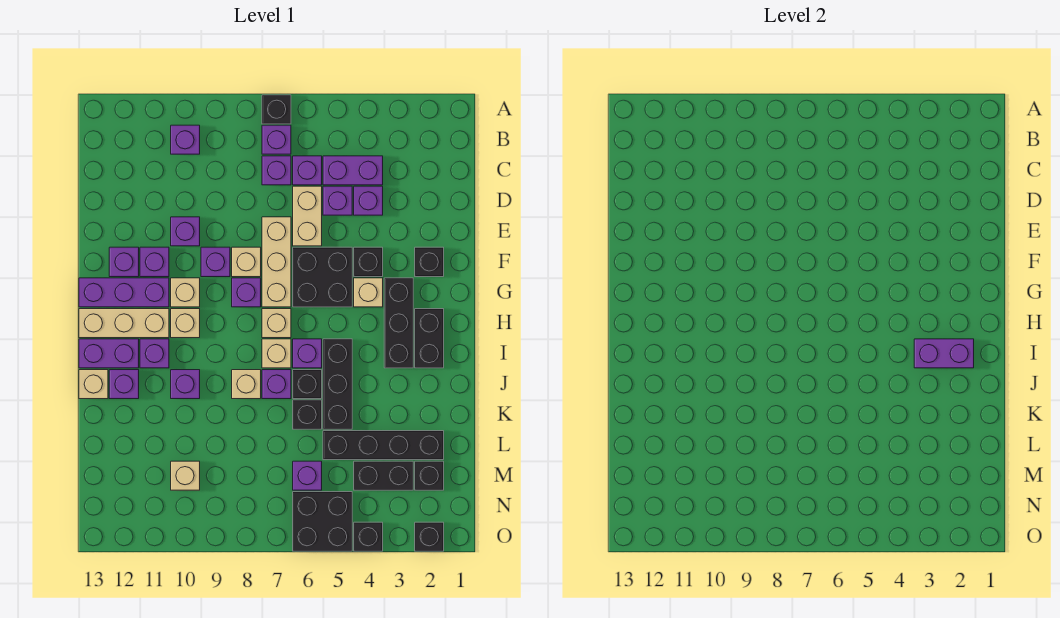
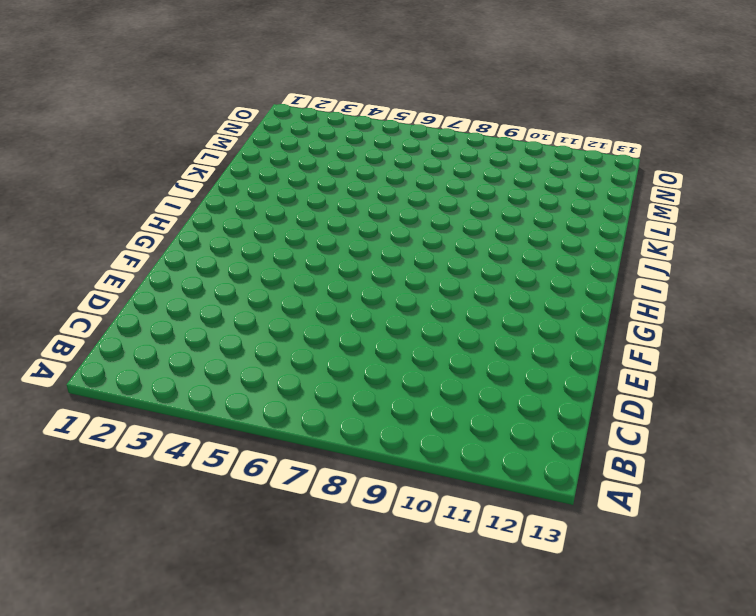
none -> black 1x1 brick [262,95,291,124]
none -> purple 1x1 brick [262,125,291,154]
none -> purple 1x1 brick [171,125,200,154]
none -> purple 1x2 brick [323,156,383,185]

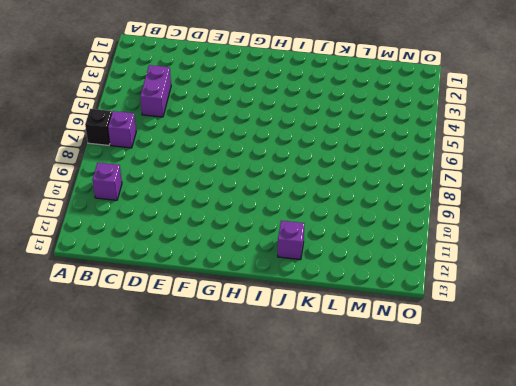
none -> purple 1x1 brick [293,156,322,185]
none -> purple 1x1 brick [262,156,291,185]
none -> purple 1x1 brick [354,186,383,215]
none -> purple 1x1 brick [323,186,352,215]

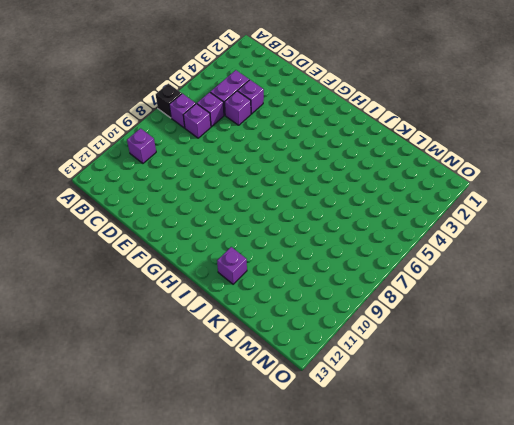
none -> tan 1x2 brick [293,186,322,246]
none -> tan 1x3 brick [262,217,291,307]
none -> purple 1x1 brick [171,217,200,246]
none -> black 1x1 brick [415,247,444,277]

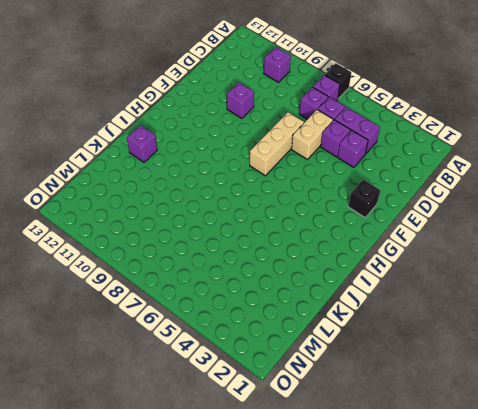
none -> black 1x1 brick [354,247,383,277]
none -> black 2x2 brick [293,247,352,307]
none -> tan 1x1 brick [232,247,261,277]
none -> purple 1x1 brick [201,247,230,277]

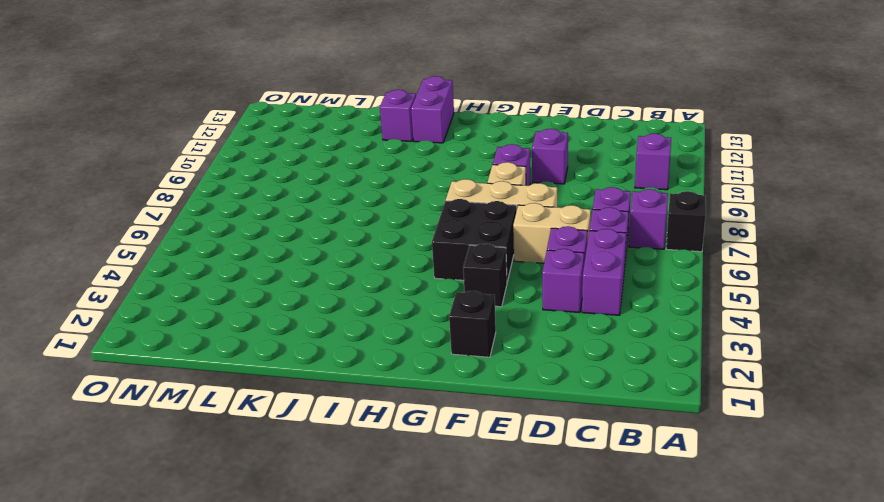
none -> purple 1x1 brick [140,247,169,277]
none -> purple 1x1 brick [109,247,139,277]
none -> black 1x3 brick [384,278,413,368]
none -> tan 1x1 brick [354,278,383,307]

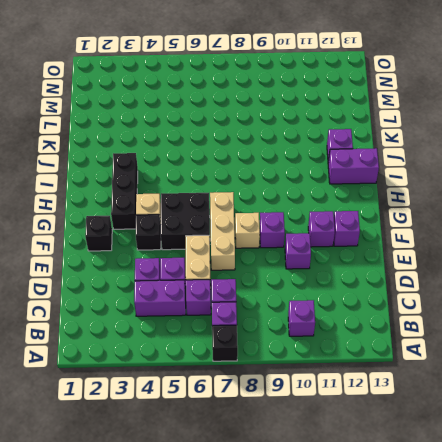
none -> purple 1x1 brick [232,278,261,307]
none -> tan 1x1 brick [171,278,200,307]
none -> purple 1x3 brick [79,278,169,307]
none -> black 1x2 brick [415,309,444,368]

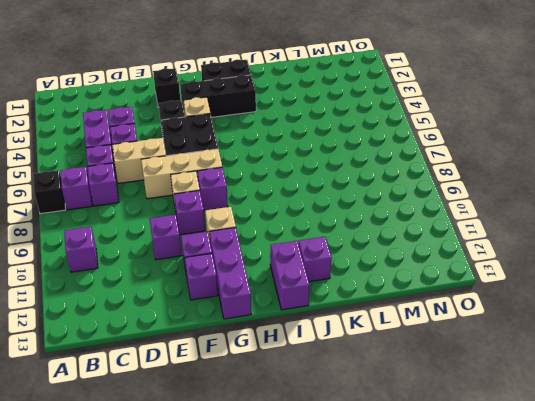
none -> tan 1x1 brick [262,309,291,338]
none -> tan 1x1 brick [171,309,200,338]
none -> tan 1x3 brick [79,309,169,338]
none -> black 1x3 brick [323,339,352,429]

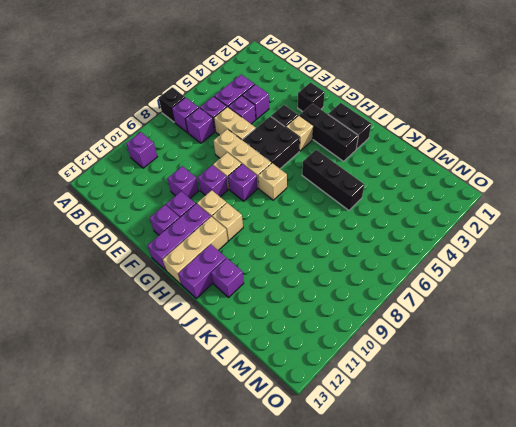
none -> purple 1x1 brick [293,339,322,368]
none -> tan 1x1 brick [262,339,291,368]
none -> purple 1x1 brick [140,339,169,368]
none -> black 1x1 brick [293,370,322,399]

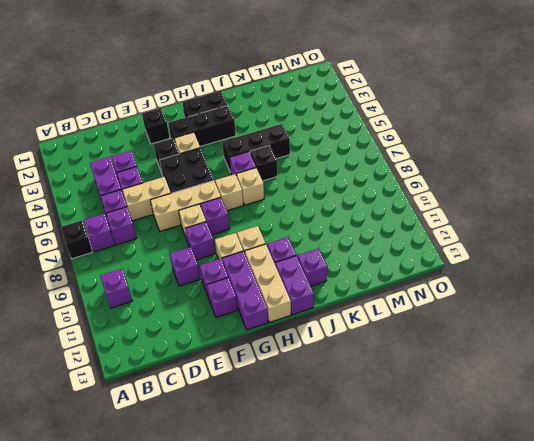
none -> purple 1x1 brick [262,370,291,399]
none -> tan 1x1 brick [232,370,261,399]
none -> purple 1x1 brick [171,370,200,399]
none -> tan 1x1 brick [79,370,108,399]

